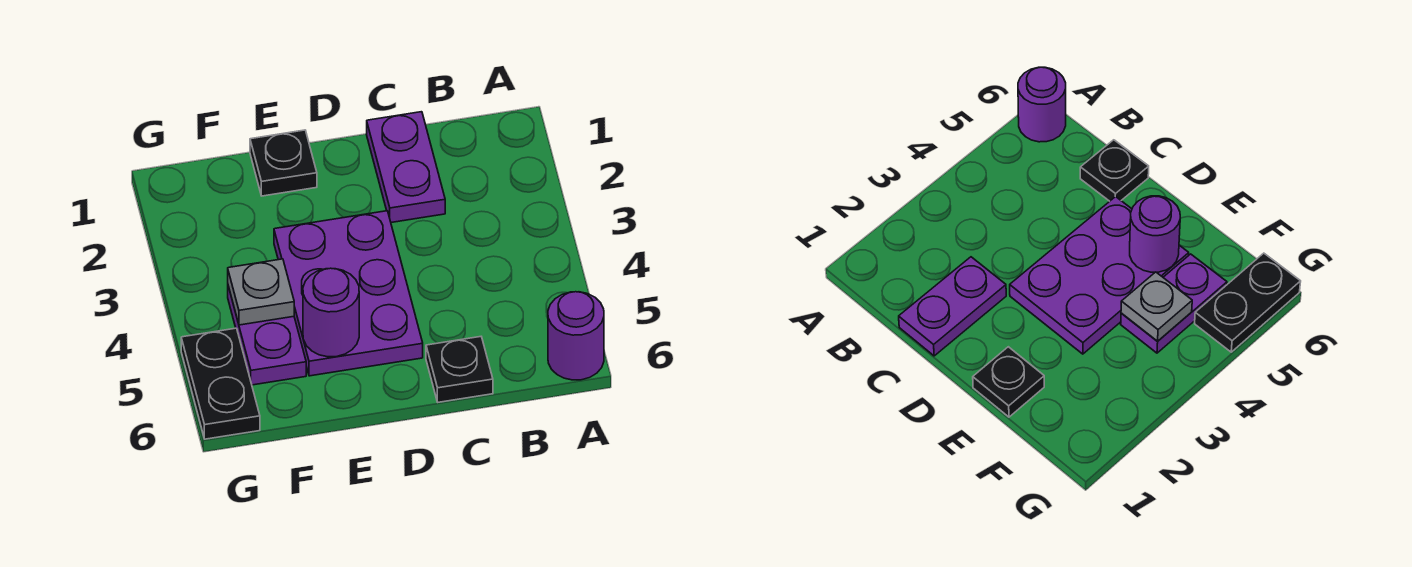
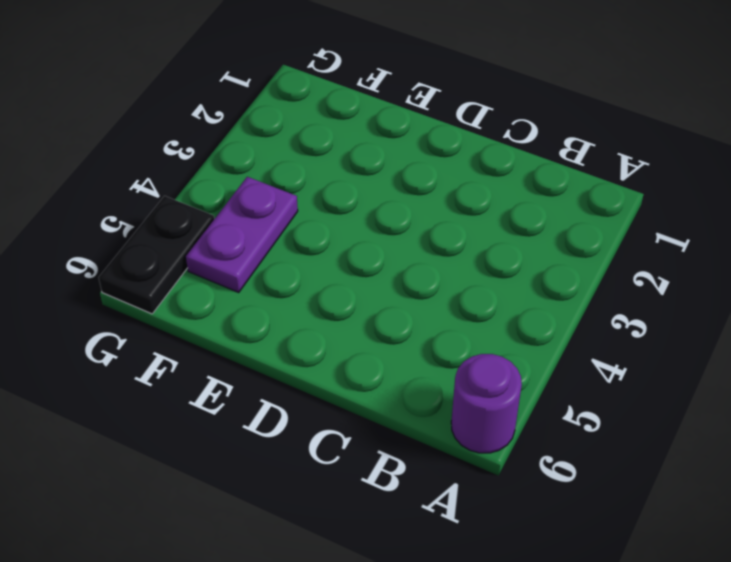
none -> purple 1x2 plate [367,112,445,223]
none -> black 1x1 plate [426,337,493,402]

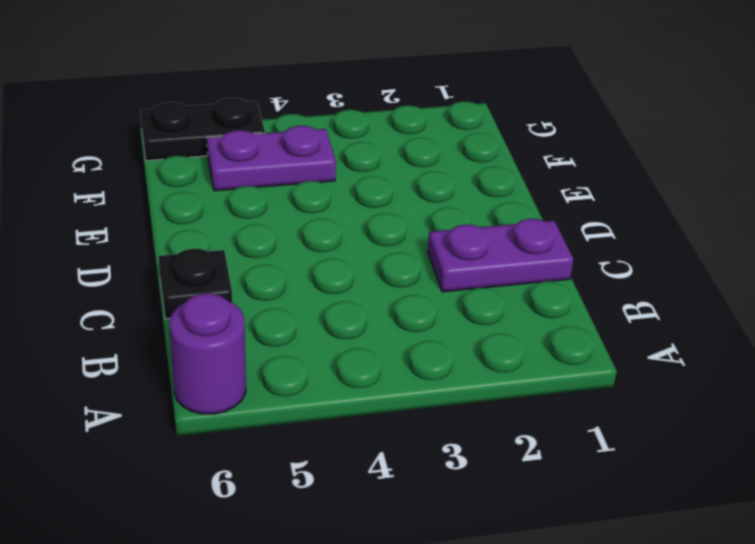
none -> purple 2x3 plate [274,211,423,376]
none -> black 1x1 plate [250,130,317,196]

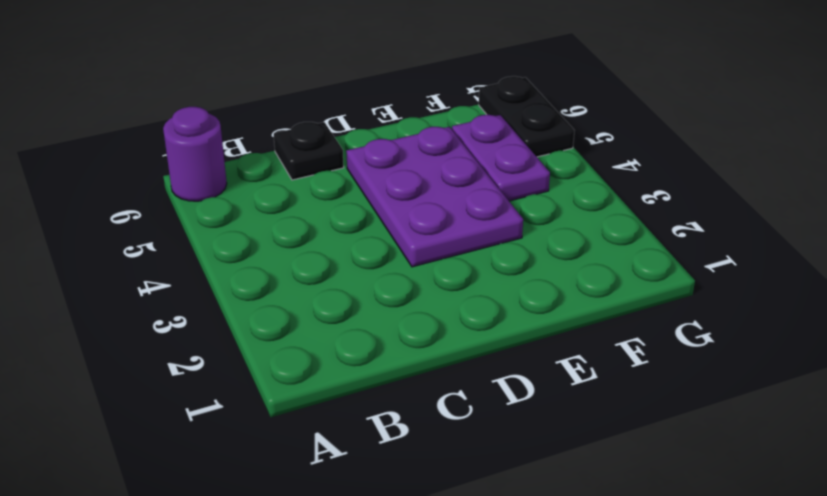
none -> purple 1x2 plate [367,112,445,223]
none -> black 1x1 plate [250,130,317,196]

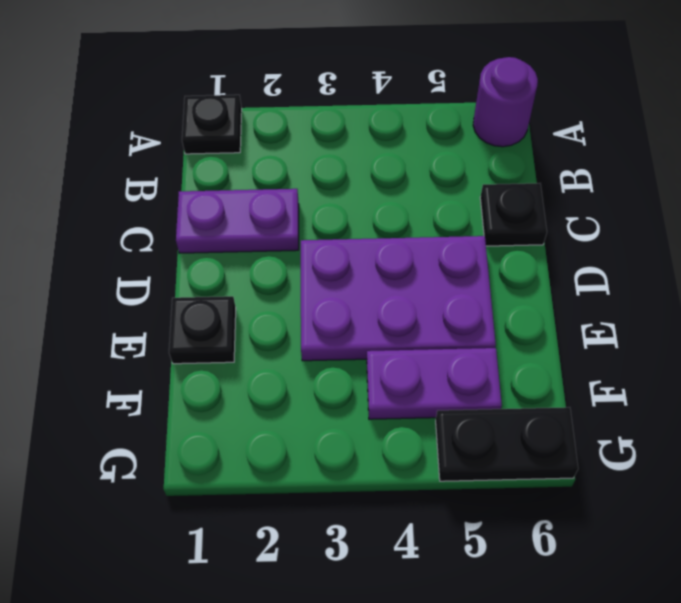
black 1x1 plate [182,95,242,154] -> none
none -> purple 1x1 round brick [303,268,359,357]
none -> grey 1x1 plate [228,259,294,325]

